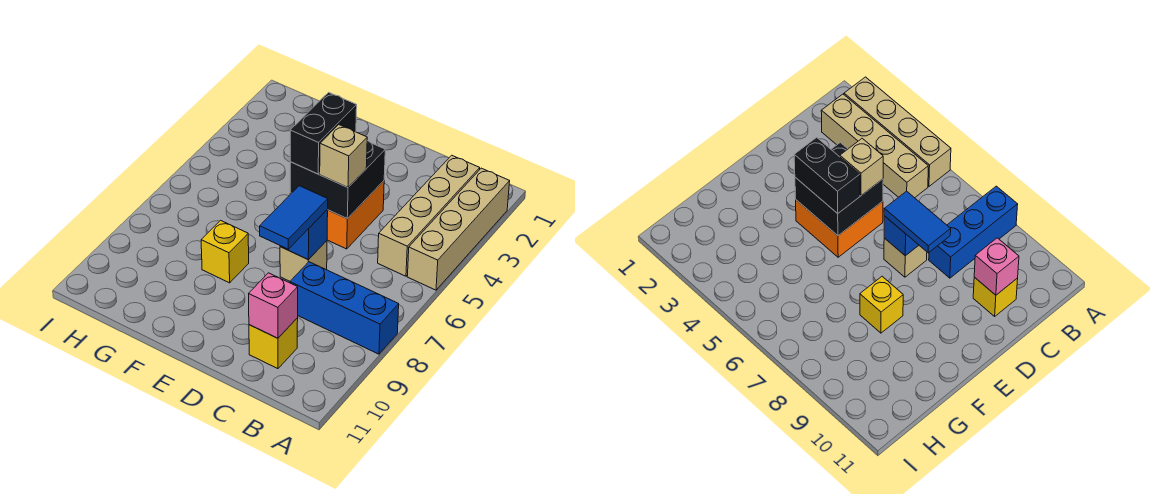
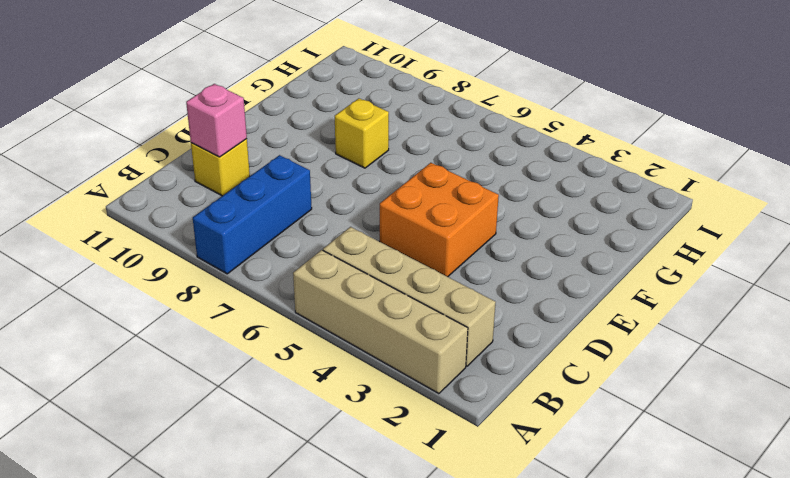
none -> tan 1x1 brick [280,241,327,281]
none -> black 2x2 brick [290,141,385,219]
none -> blue 1x1 brick [280,209,328,260]

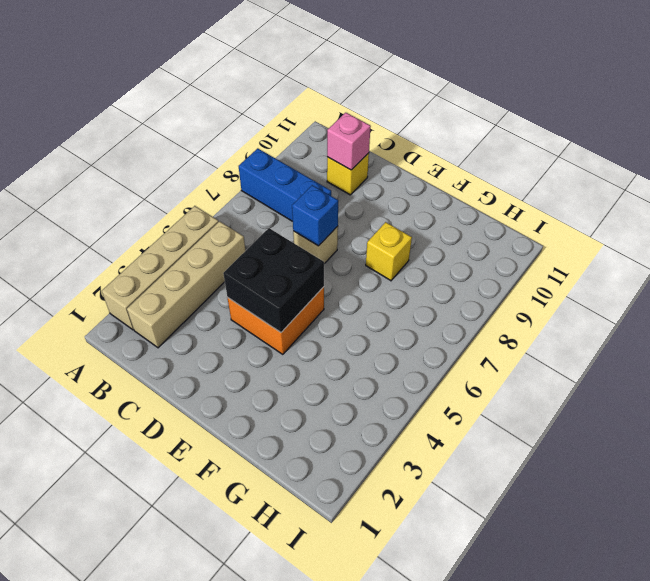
none -> tan 1x1 brick [320,125,367,187]
none -> blue 1x2 tile [260,186,328,249]
none -> black 1x2 brick [290,92,357,174]

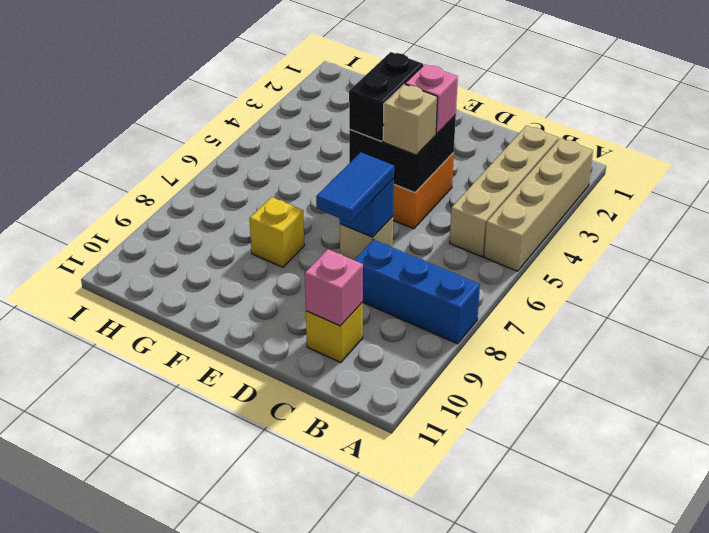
pink 1x1 brick [405,64,458,134] -> none

